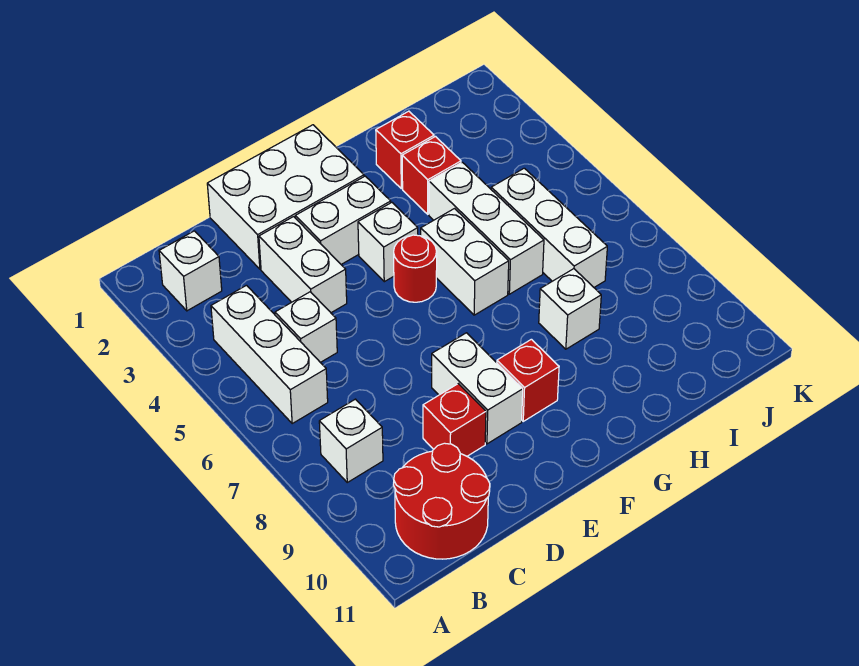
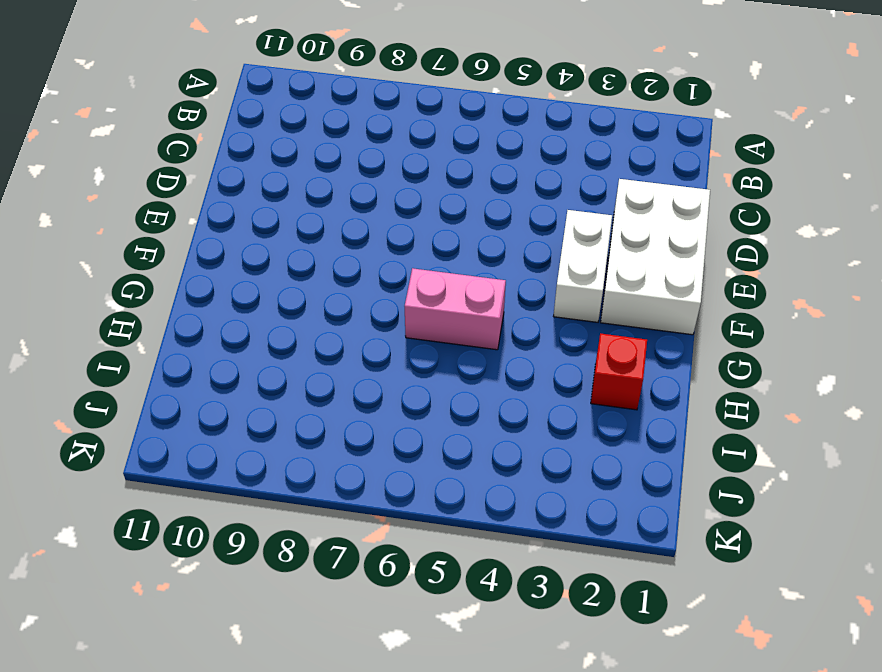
pink 1x2 brick [405,268,506,350] -> white 1x2 brick [421,209,509,315]
none -> white 1x1 brick [159,231,222,311]
none -> white 1x3 brick [211,285,328,423]
none -> white 1x1 brick [319,399,383,482]

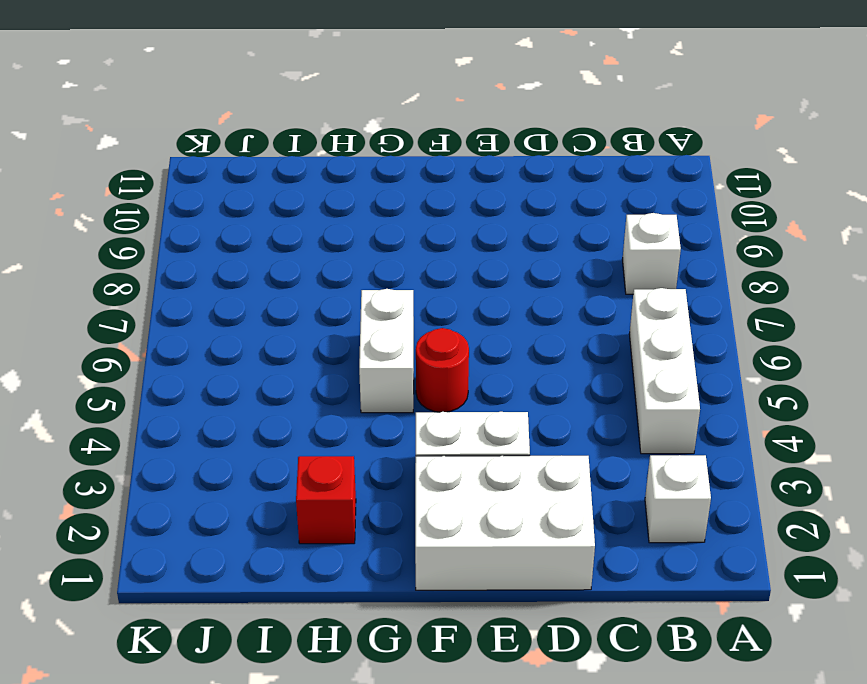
none -> red 2x2 round brick [394,443,490,559]
none -> white 1x1 brick [275,292,337,362]
none -> white 1x2 brick [259,217,347,313]

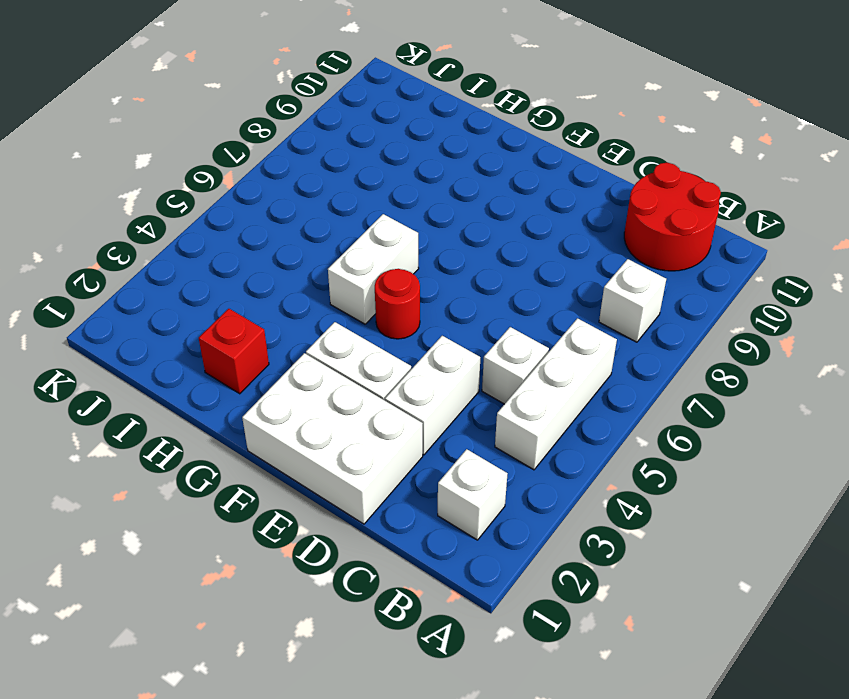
none -> red 1x1 brick [423,384,486,456]
none -> white 1x2 brick [432,333,523,444]
none -> white 1x1 brick [358,203,418,282]

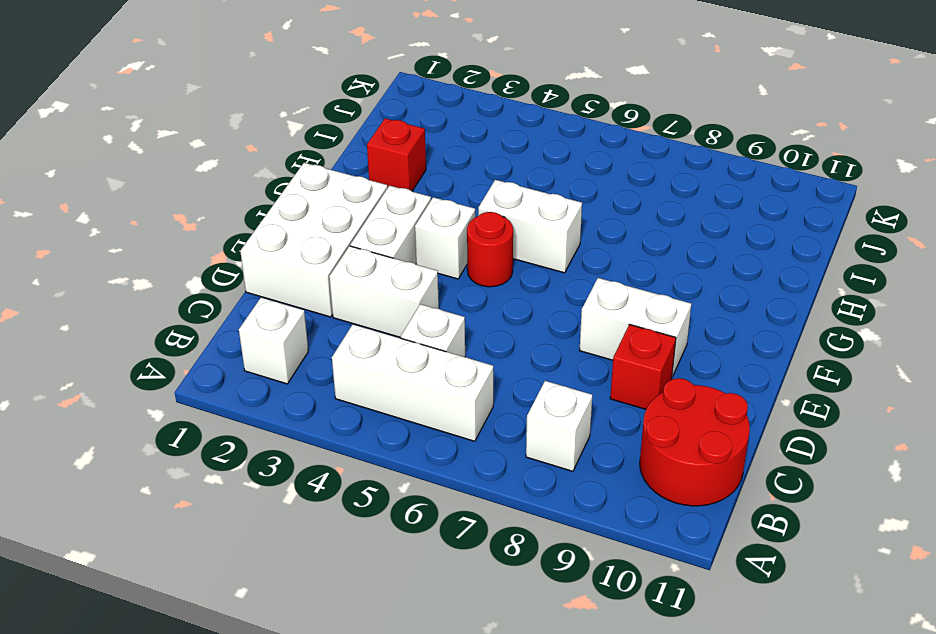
none -> red 1x1 brick [497,339,559,421]
none -> red 1x1 brick [402,137,461,214]
none -> white 1x3 brick [429,162,544,294]

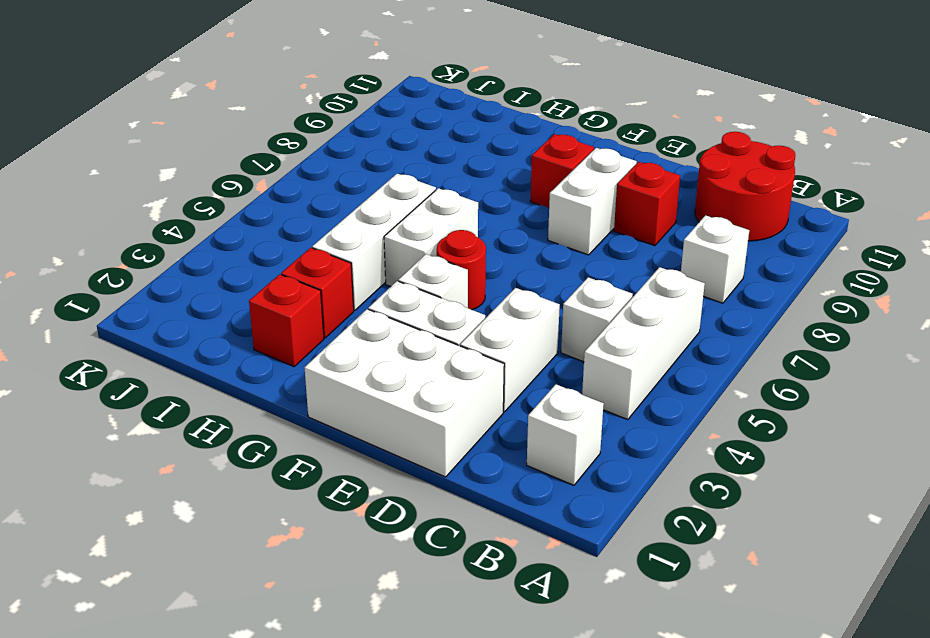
none -> white 1x1 brick [539,269,601,349]
none -> white 1x3 brick [491,168,607,287]

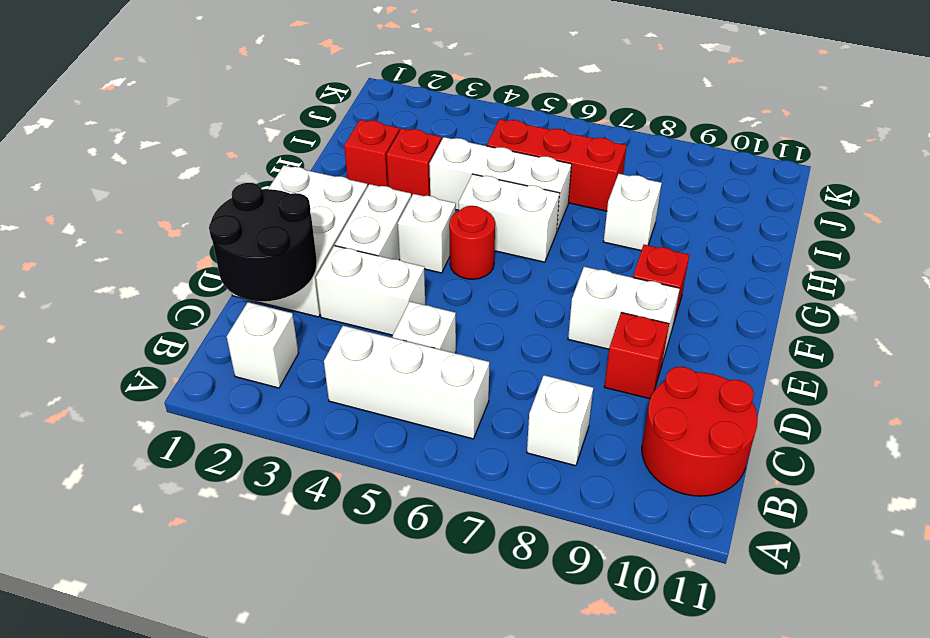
black 2x2 round brick [209,183,317,301] -> none
red 1x3 brick [487,119,627,211] -> white 1x3 brick [491,168,607,287]

